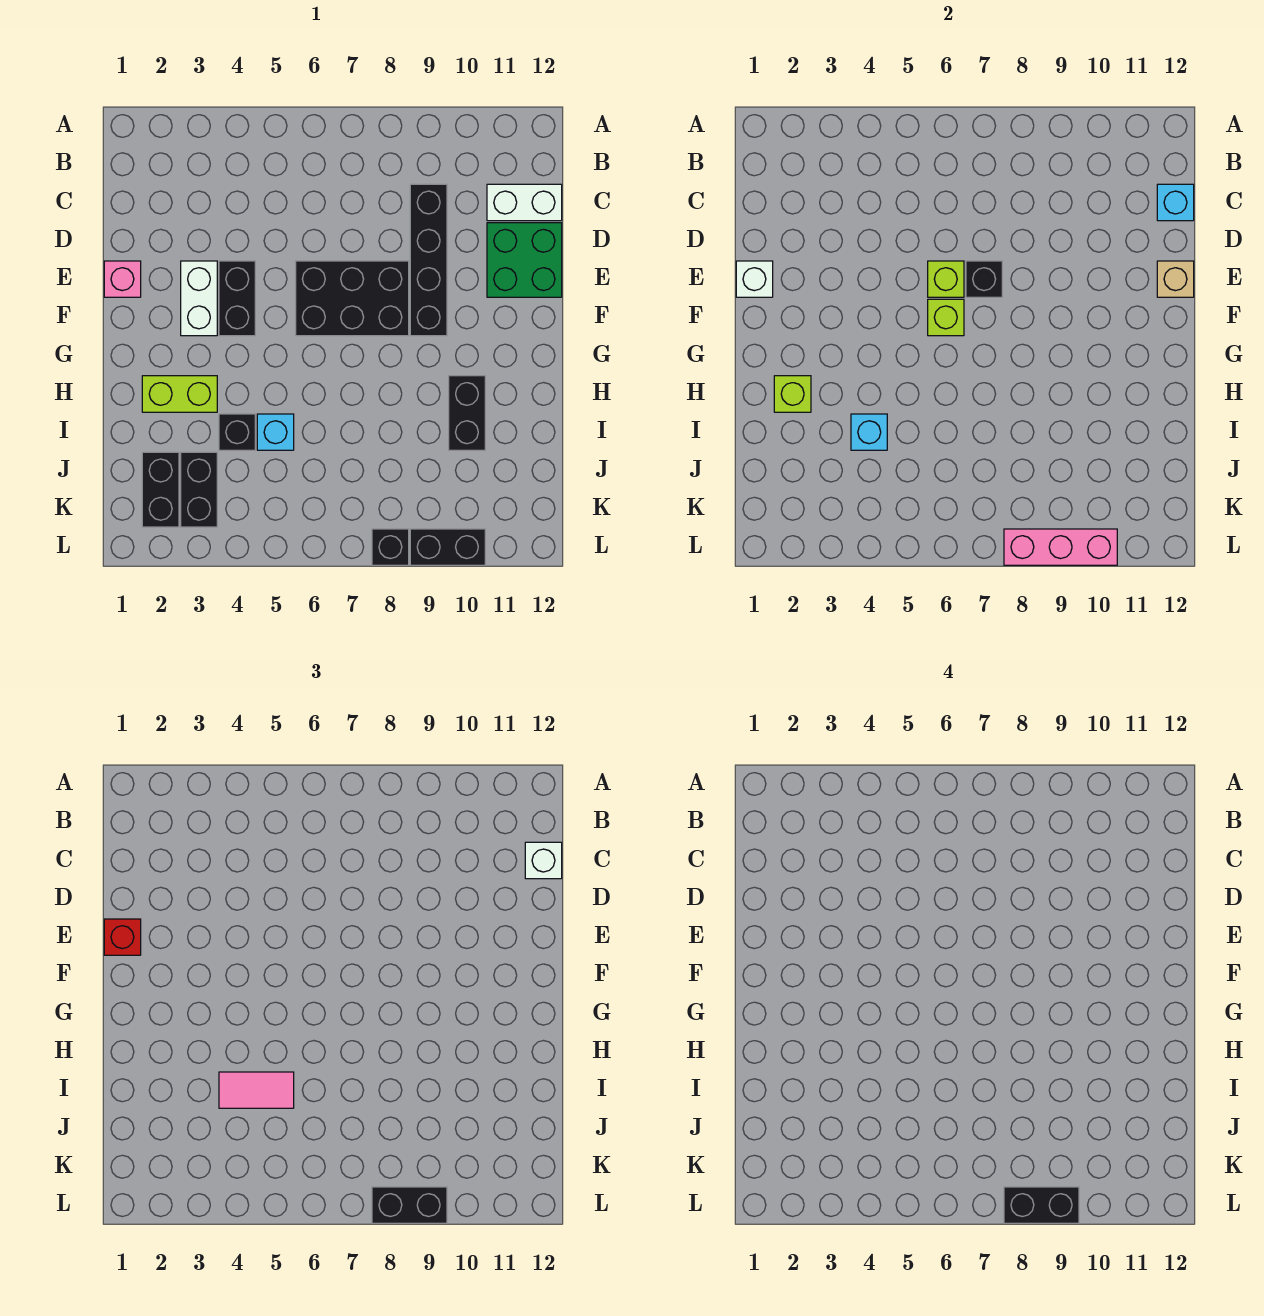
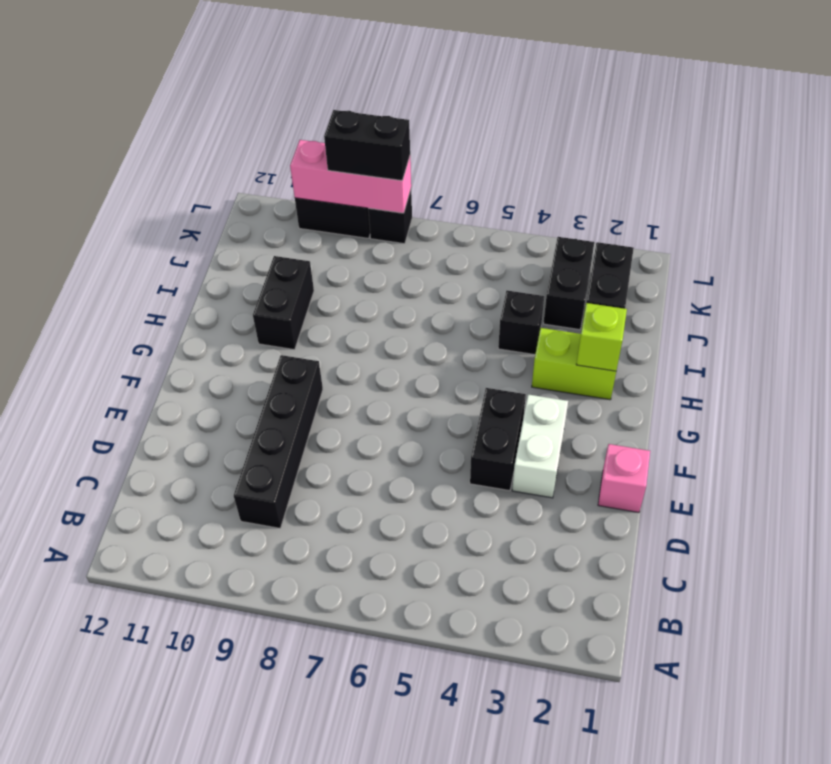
none -> white 1x2 brick [487,184,562,221]
none -> green 2x2 brick [487,223,562,297]
none -> black 2x3 brick [296,261,409,336]

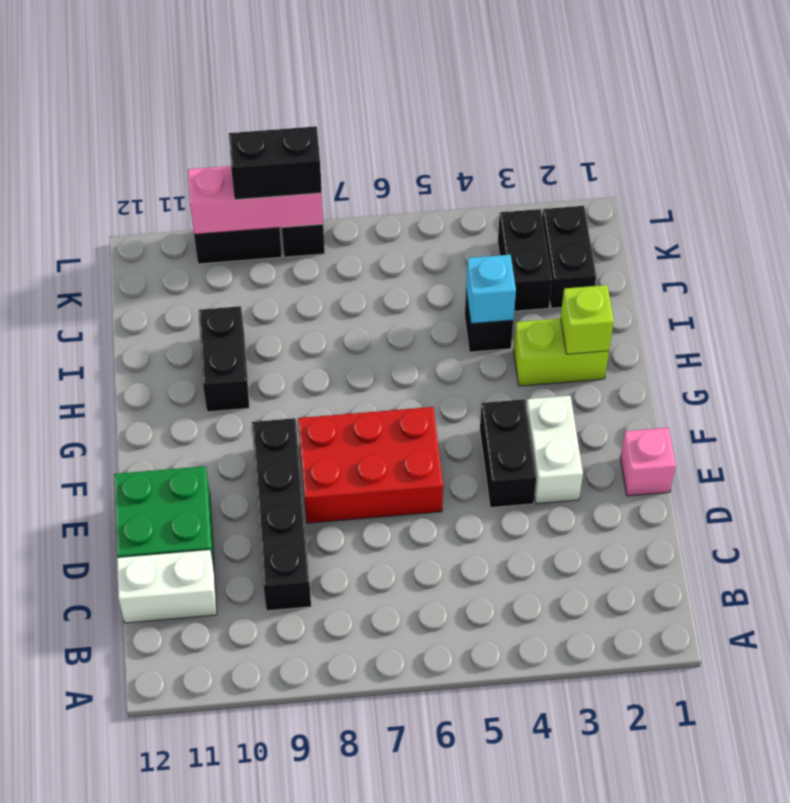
red 2x3 brick [298,407,443,523] -> black 2x3 brick [296,261,409,336]
none -> cyan 1x1 brick [257,414,294,450]
none -> cyan 1x1 brick [1157,184,1194,221]
none -> white 1x1 brick [736,261,773,297]

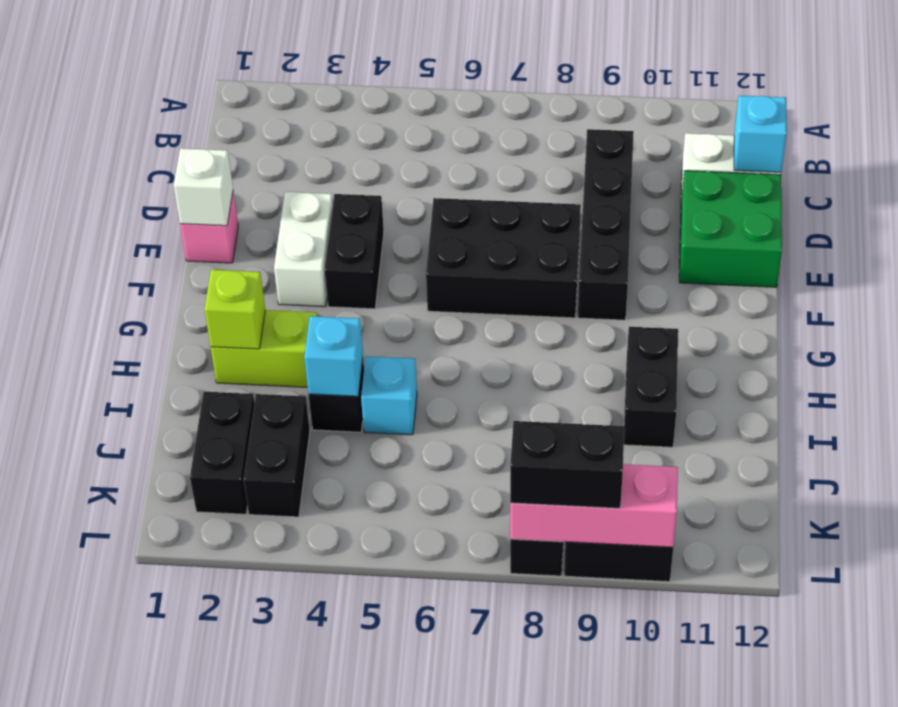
none -> lime 1x1 brick [928,261,964,297]
none -> black 1x1 brick [966,261,1002,297]
none -> tan 1x1 brick [1157,261,1194,297]

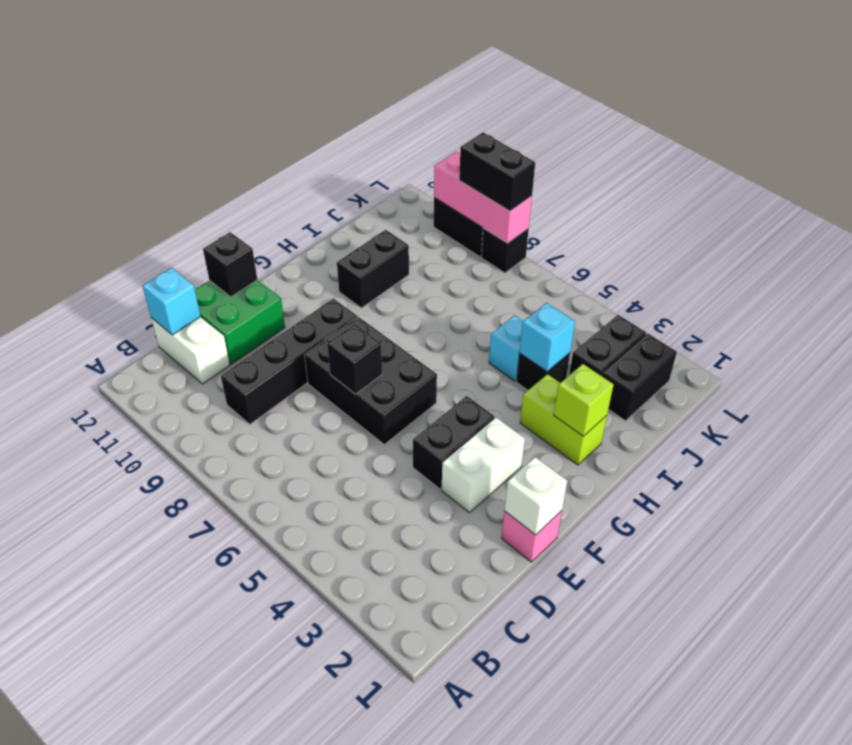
black 1x1 brick [203,232,257,297] -> tan 1x1 brick [1157,261,1194,297]
none -> lime 1x1 brick [928,261,964,297]
none -> lime 1x1 brick [928,299,964,336]
none -> white 1x1 brick [525,842,562,879]

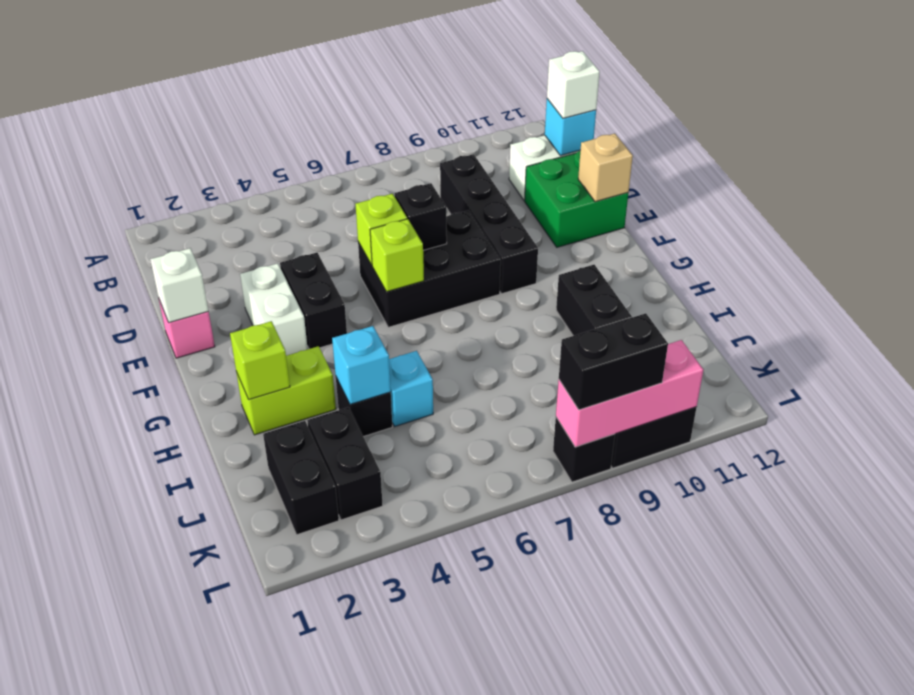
none -> red 1x1 brick [104,919,141,955]
none -> pink 1x2 tile [219,1072,294,1108]
none -> black 1x2 brick [1004,1187,1079,1223]

